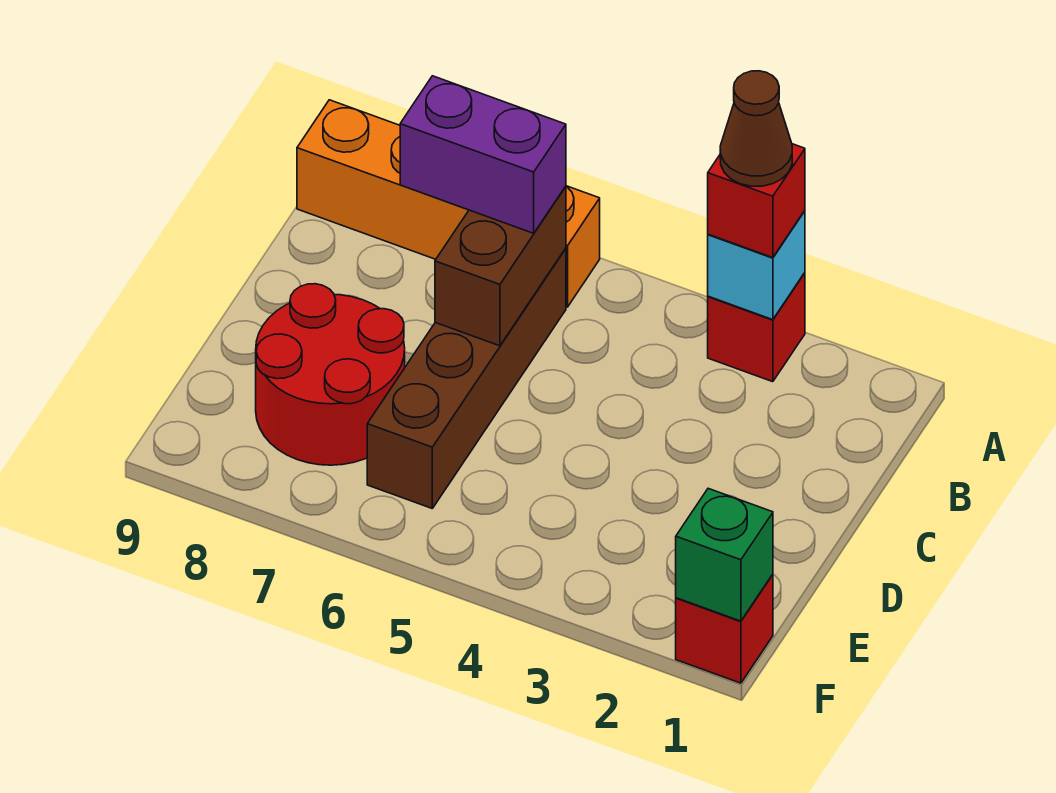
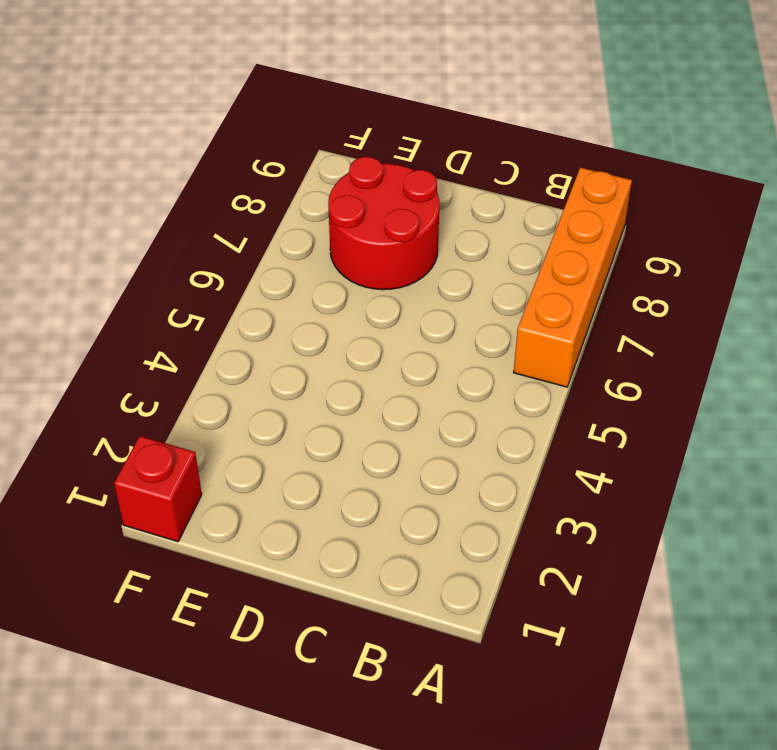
none -> red 1x1 brick [708,273,805,382]
none -> brown 1x4 brick [367,248,566,508]

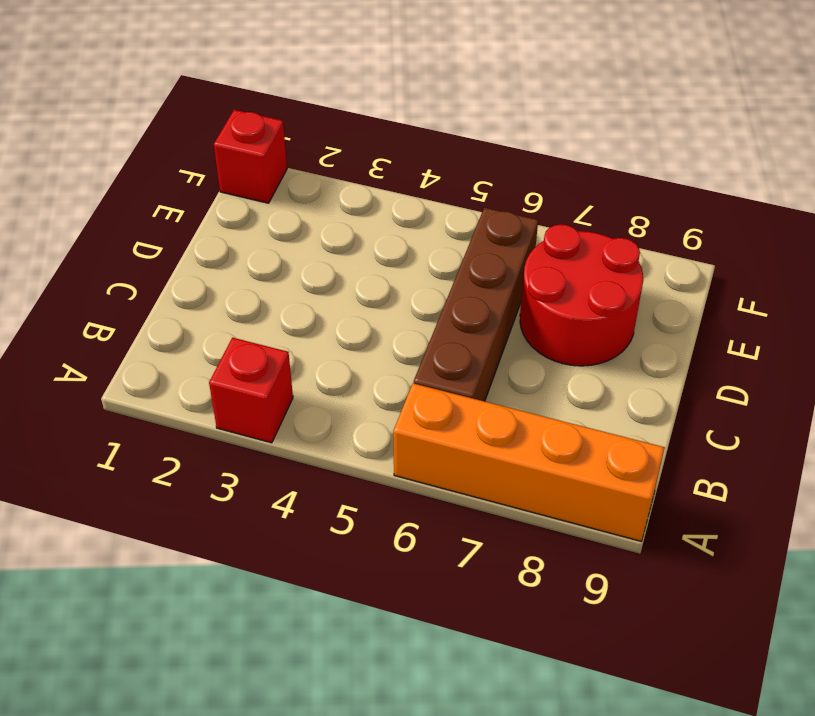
none -> cyan 1x1 brick [708,211,805,320]
none -> brown 1x2 brick [435,186,566,346]

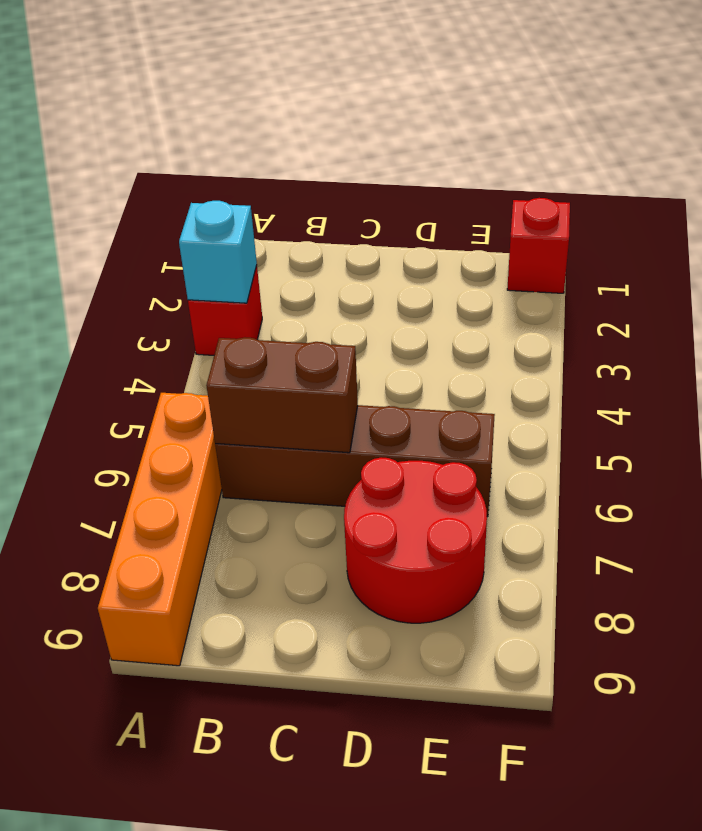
none -> green 1x1 brick [676,488,773,621]
none -> red 1x1 brick [708,144,805,258]

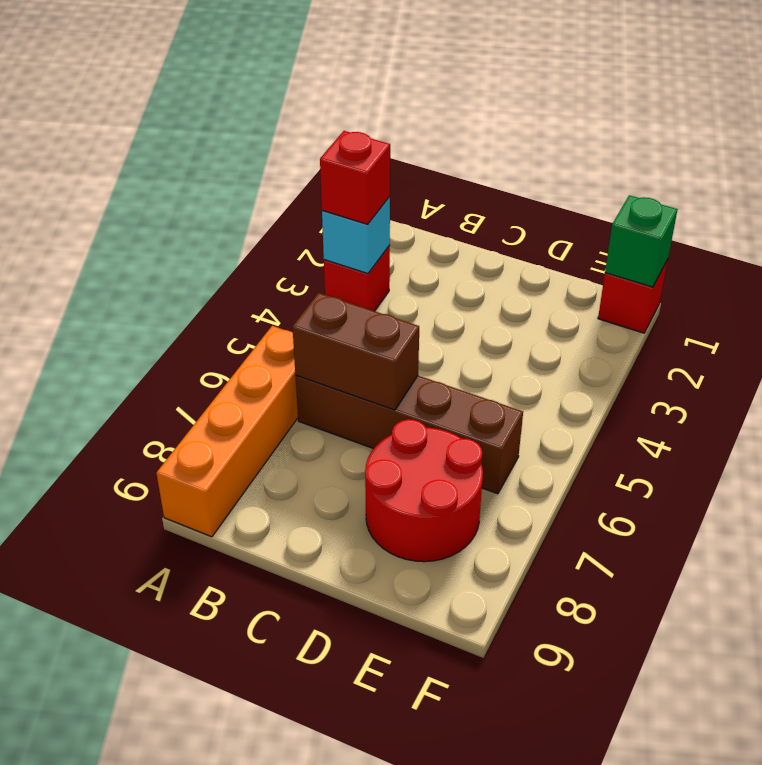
none -> purple 1x2 brick [400,76,566,233]
none -> brown 1x1 cone [720,71,792,186]

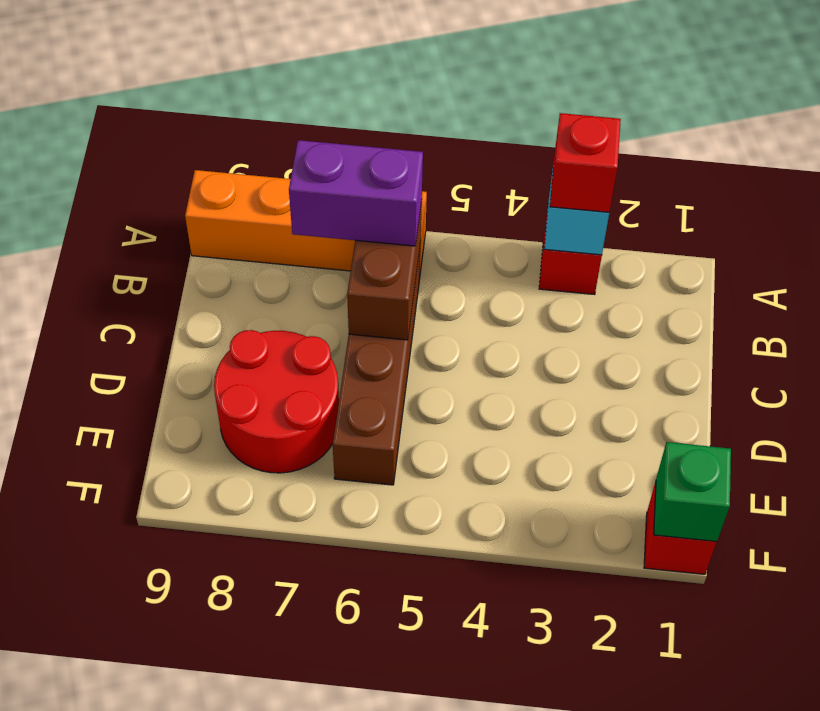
none -> brown 1x1 cone [720,71,792,186]

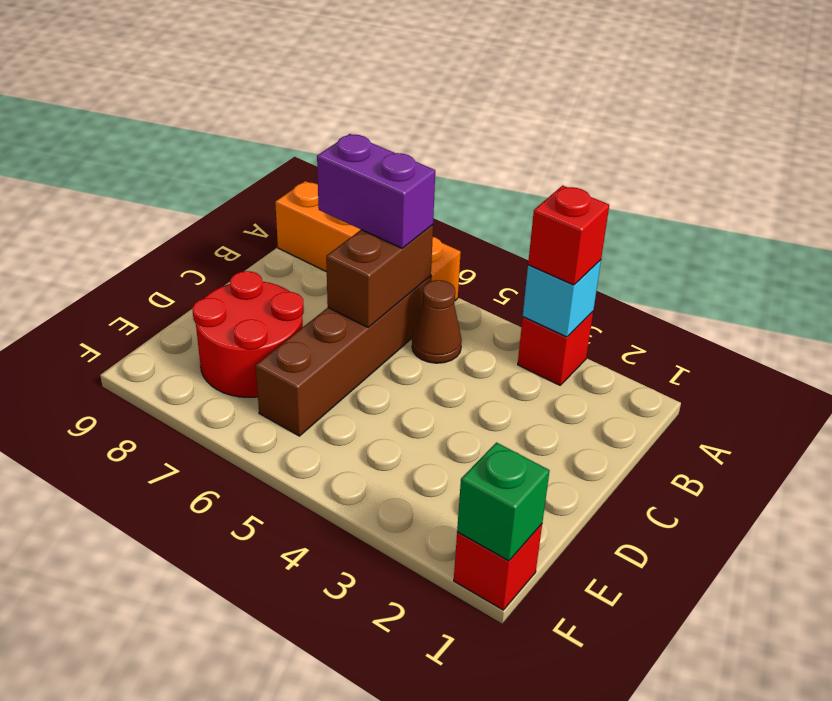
brown 1x1 cone [412,280,462,363] -> brown 1x1 cone moved to [720,71,792,186]

